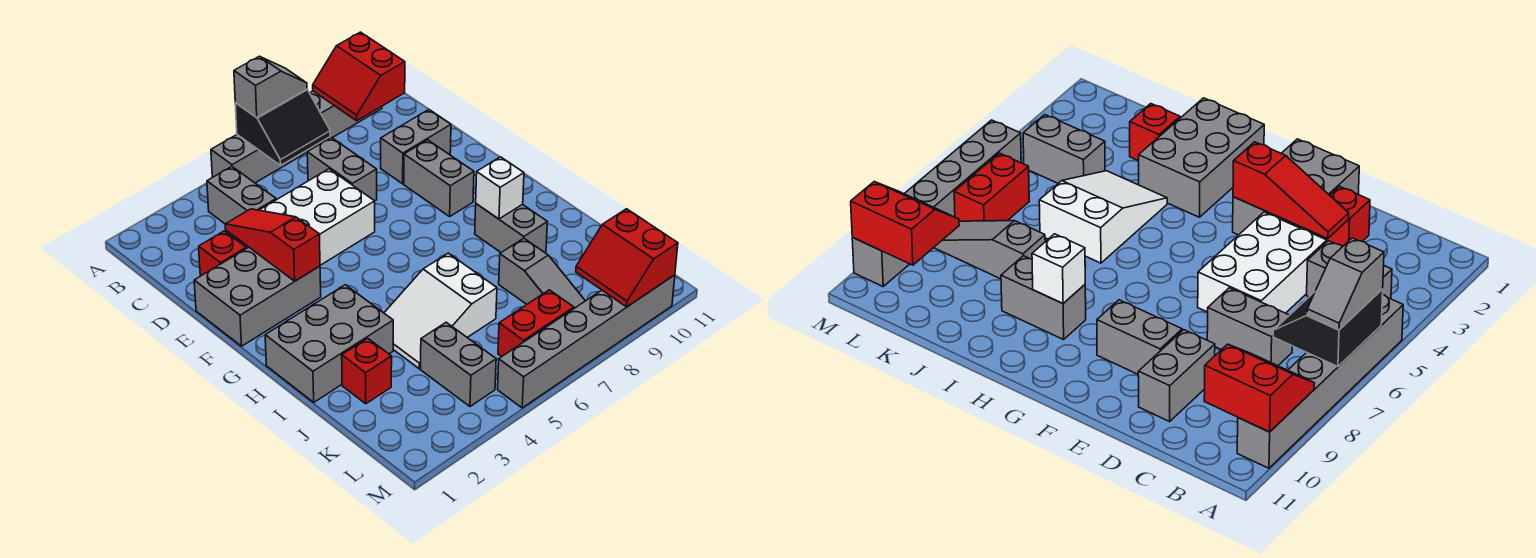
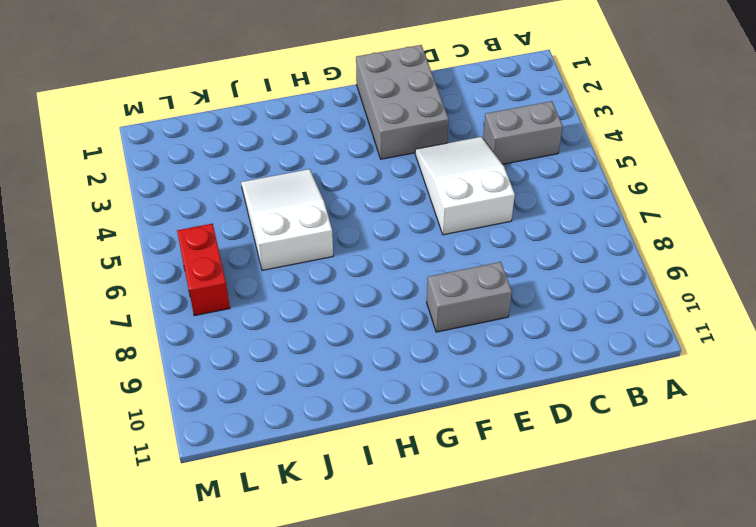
white 2x3 slope [415,137,515,235] -> white 2x3 brick [260,169,375,265]
none -> grey 1x6 brick [211,91,382,183]
none -> grey 1x2 brick [307,138,377,201]
none -> red 1x1 brick [199,231,246,276]

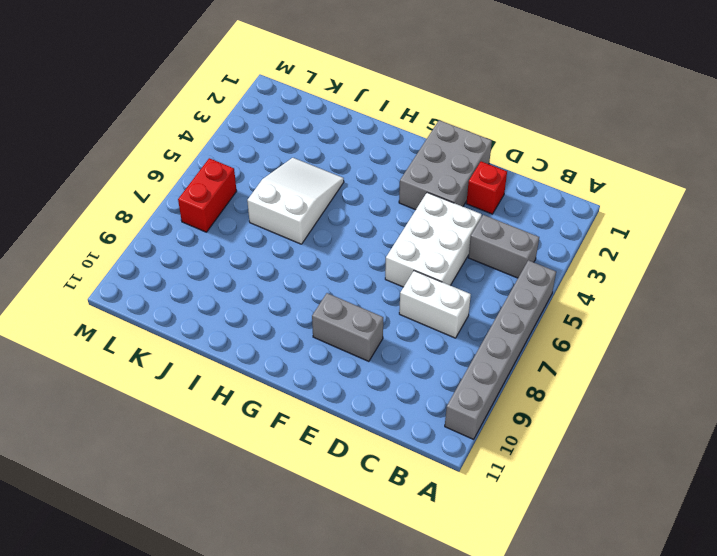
white 1x2 brick [399,271,471,338] -> grey 1x2 brick [307,138,377,201]
none -> grey 1x2 brick [381,110,451,184]
none -> grey 2x3 brick [265,285,393,402]
none -> grey 1x2 brick [475,204,547,253]

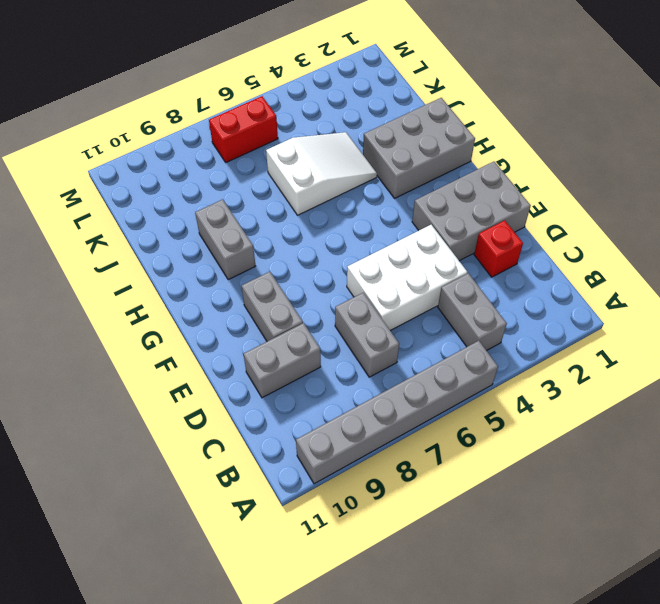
none -> red 1x1 brick [342,338,392,404]
none -> grey 1x3 slope [499,238,585,308]
none -> grey 1x2 brick [421,322,496,406]

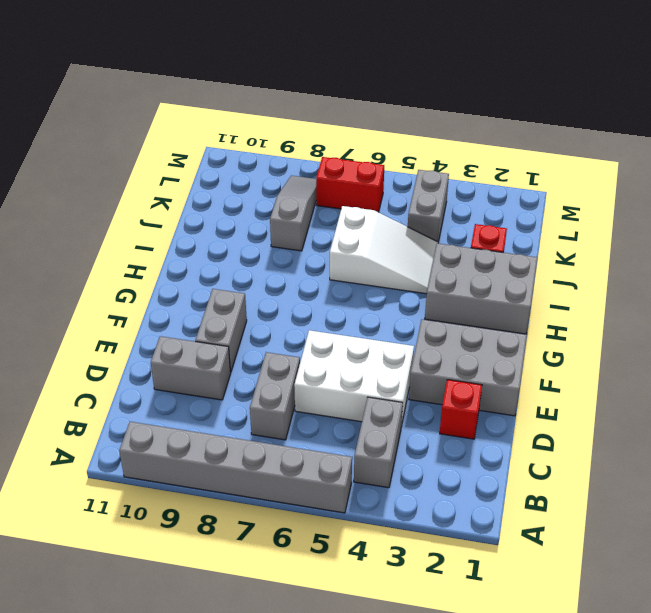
none -> grey 1x2 brick [475,204,547,253]
none -> grey 1x6 brick [498,275,675,408]
none -> black 2x2 slope [235,89,330,165]

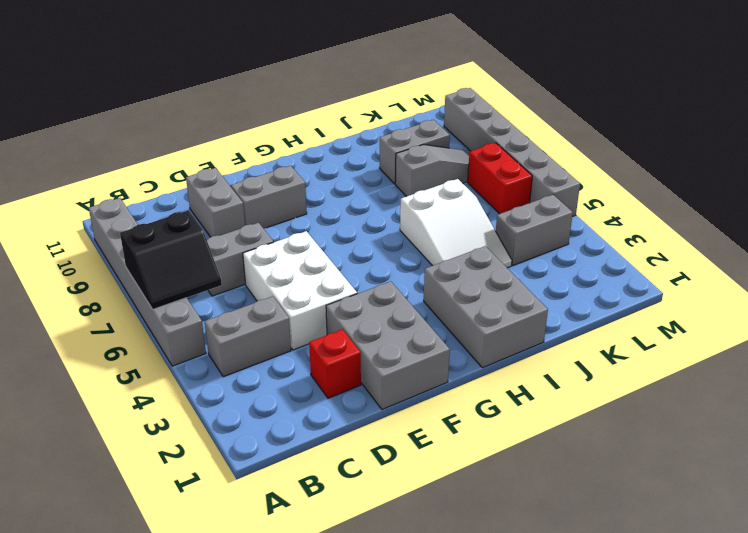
black 2x2 slope [120,210,222,309] -> black 2x2 slope turned to [235,89,330,165]
grey 1x2 brick [380,120,450,184] -> grey 1x2 brick moved to [475,204,547,253]
none -> red 1x1 brick [342,338,392,404]
none -> red 2x2 slope [313,32,405,121]
none -> red 1x3 slope [225,209,320,281]

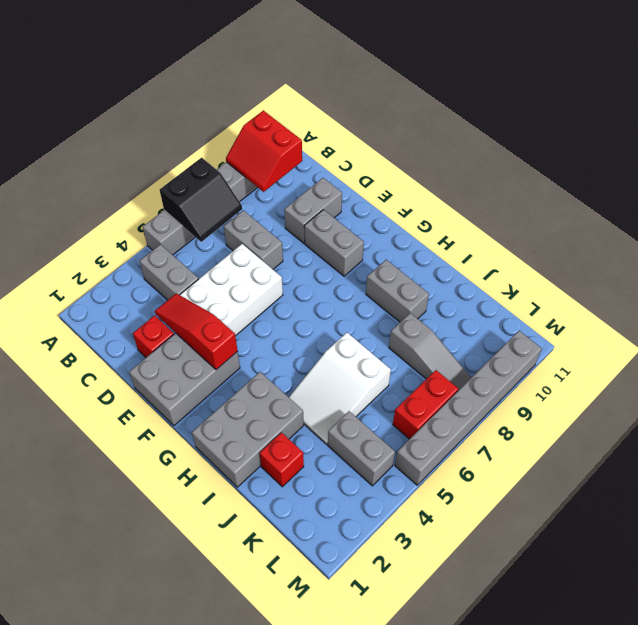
none -> white 1x1 brick [476,157,524,219]
none -> red 2x2 slope [576,209,678,307]
none -> grey 1x2 slope [234,56,307,117]

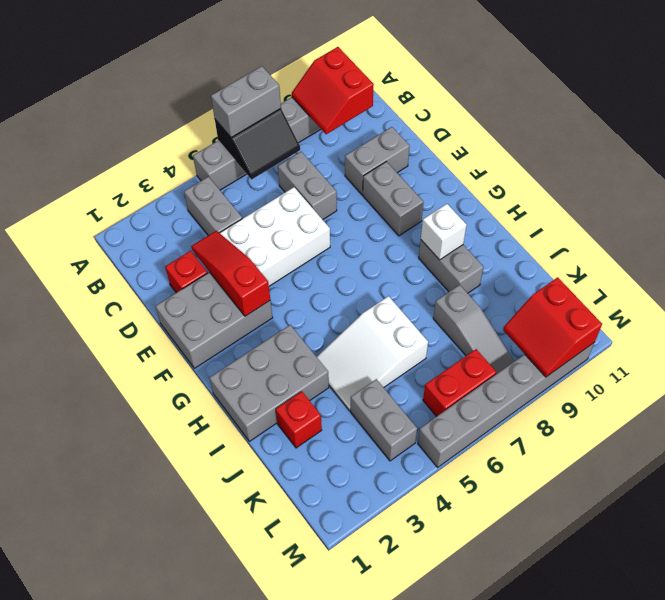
grey 1x2 brick [211,66,281,138] -> grey 1x2 slope [234,56,307,117]

